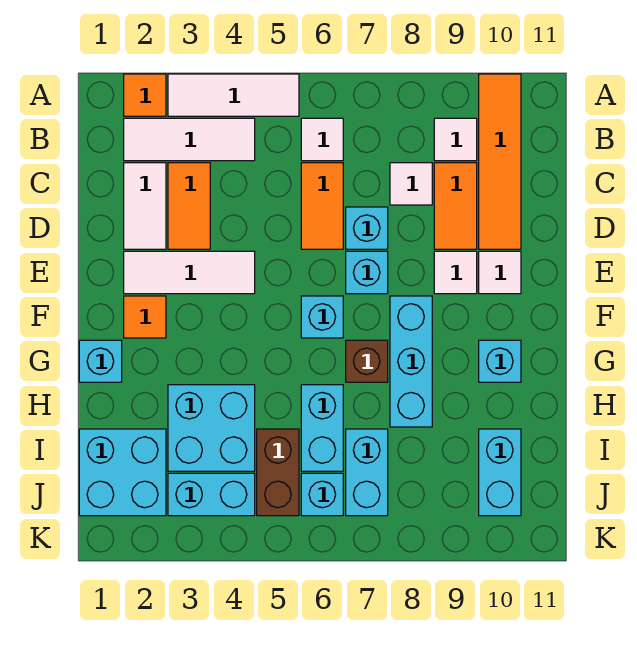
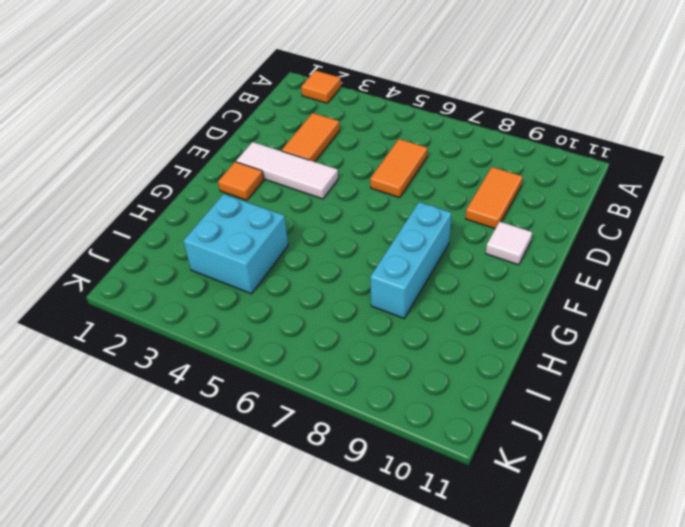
none -> white 1x3 tile [168,74,299,116]
none -> orange 1x4 tile [479,74,521,249]
none -> white 1x3 tile [124,118,255,161]
none -> white 1x1 tile [301,118,343,161]

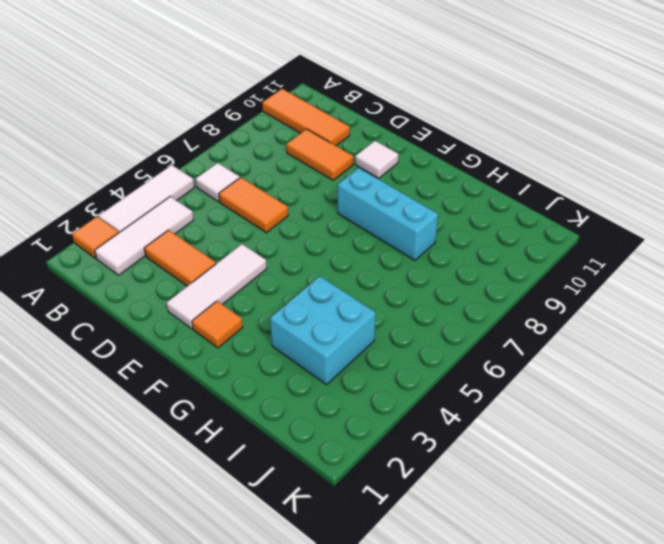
orange 1x3 tile [262,89,350,146] -> orange 1x4 tile [479,74,521,249]
none -> white 1x1 tile [434,118,477,161]
none -> white 1x2 tile [124,163,166,249]
none -> white 1x1 tile [390,163,432,205]
none -> cyan 1x1 brick [346,207,388,249]

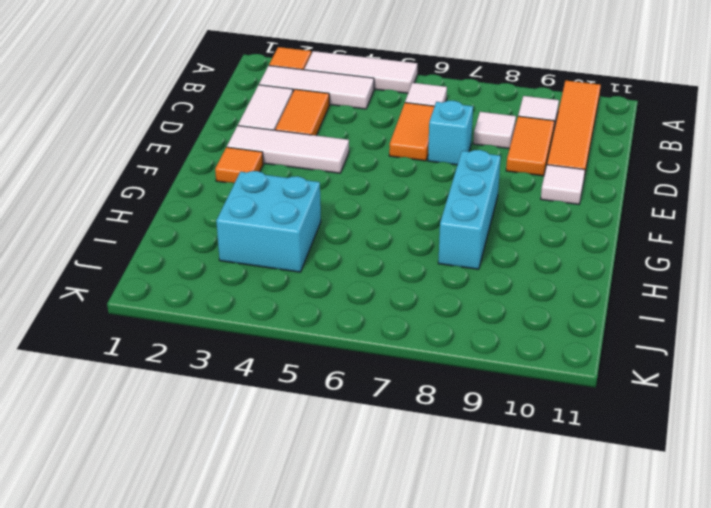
none -> cyan 1x1 brick [346,251,388,294]
none -> white 1x1 tile [434,251,477,294]
none -> cyan 1x1 brick [301,296,343,338]
none -> cyan 1x1 brick [79,340,122,382]

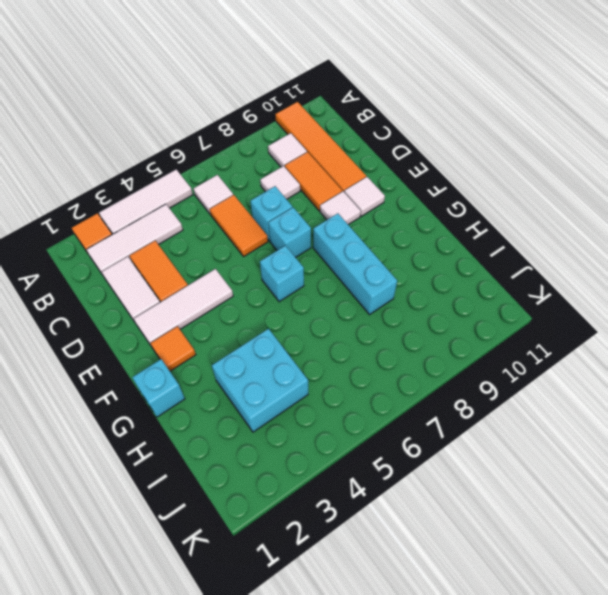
none -> brown 1x1 brick [346,340,388,382]
none -> cyan 1x1 brick [479,340,521,382]
none -> cyan 1x2 brick [301,385,343,471]
none -> cyan 2x2 brick [79,429,166,516]

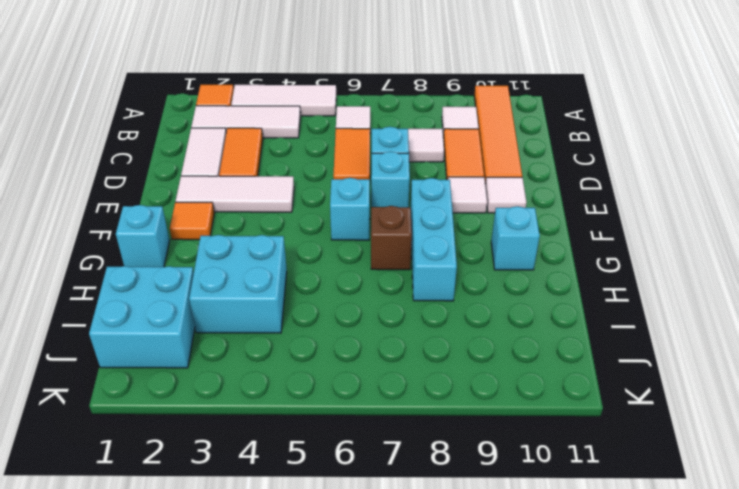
none -> cyan 1x2 brick [301,385,343,471]
none -> brown 1x2 brick [257,429,299,516]
none -> cyan 1x2 brick [346,429,388,516]
none -> cyan 1x2 brick [479,429,521,516]

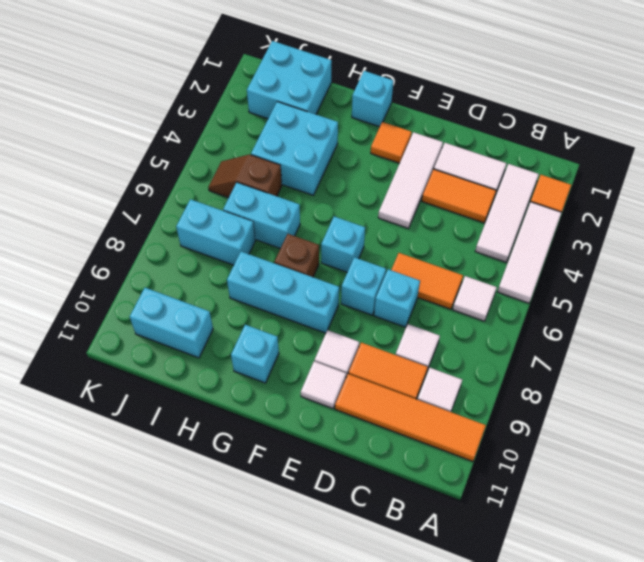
brown 1x2 slope [208,155,282,198] -> brown 1x2 brick [257,429,299,516]
none -> cyan 1x2 brick [168,473,255,516]
none -> cyan 1x1 brick [301,473,343,516]

